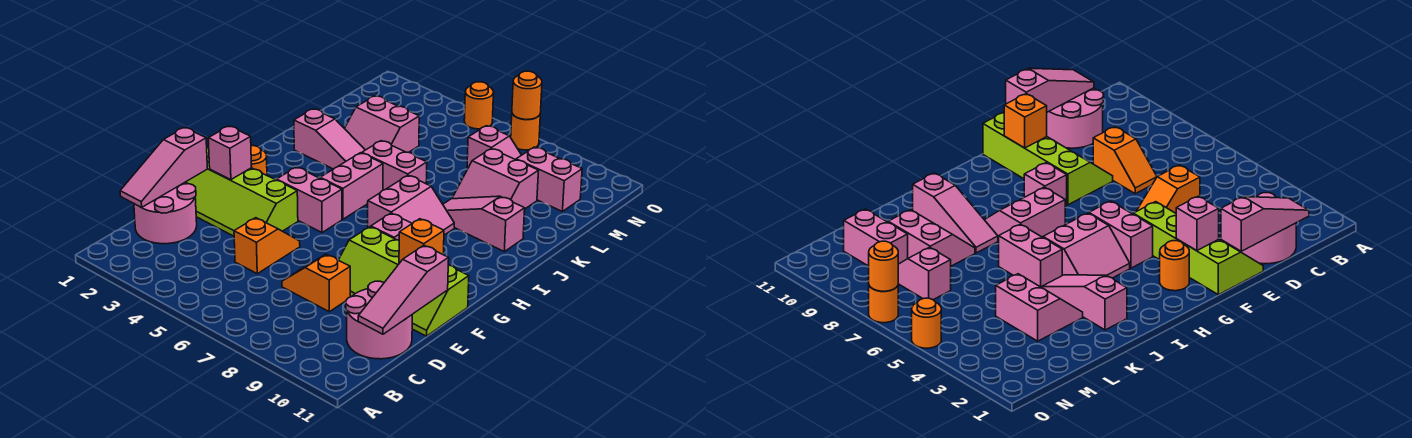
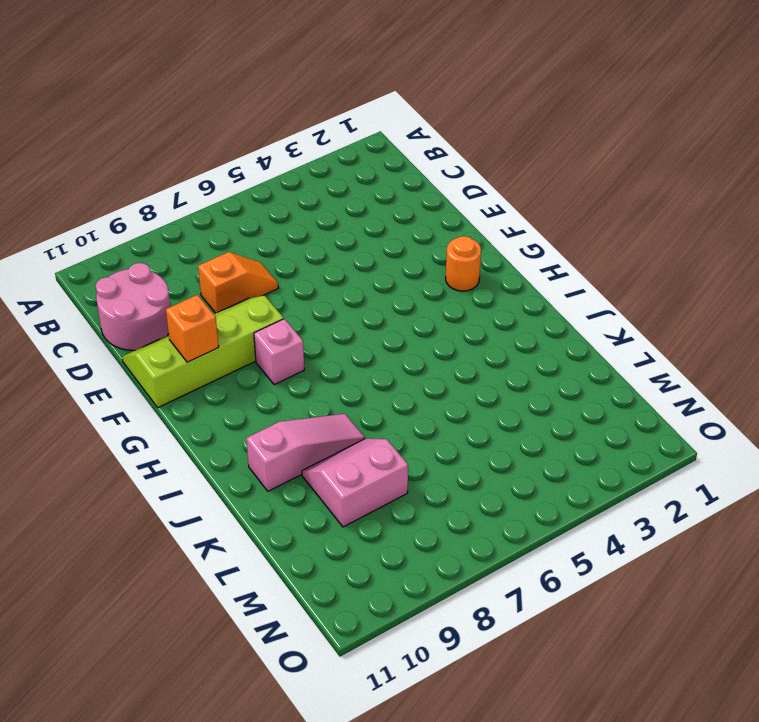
none -> pink 2x2 round brick [134,182,197,244]
none -> orange 1x2 slope [234,218,300,274]
none -> lime 2x4 slope [186,147,298,236]

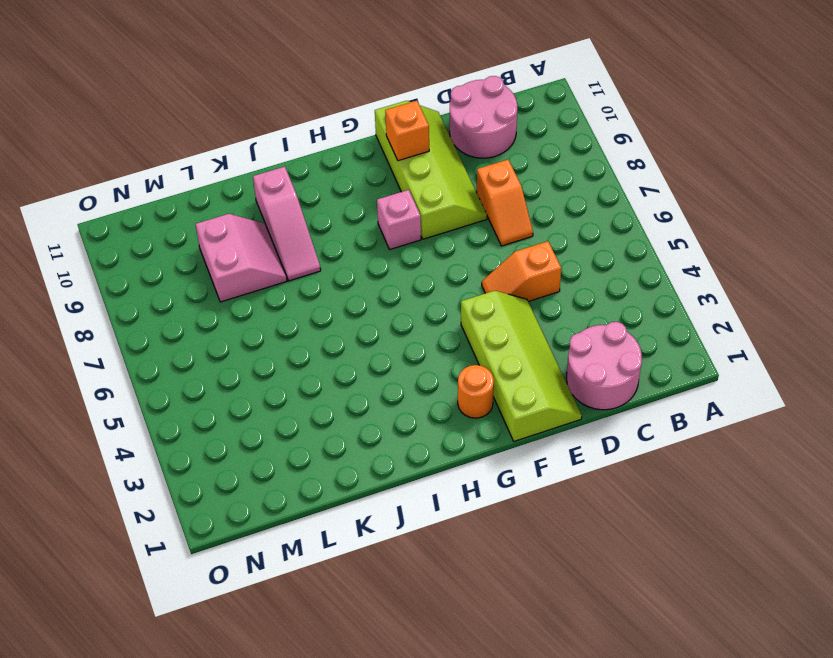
none -> pink 1x2 brick [276,167,342,233]
none -> pink 2x2 slope [320,153,383,219]
none -> pink 2x2 slope [368,175,454,235]

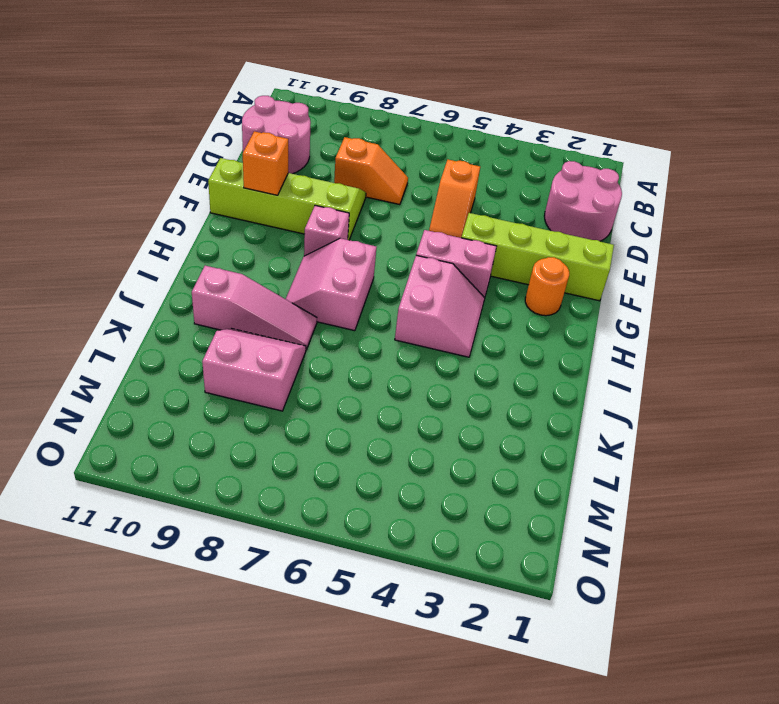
none -> pink 1x3 slope [294,109,365,169]
none -> pink 1x2 brick [362,141,427,190]
none -> pink 2x2 slope [344,96,419,152]

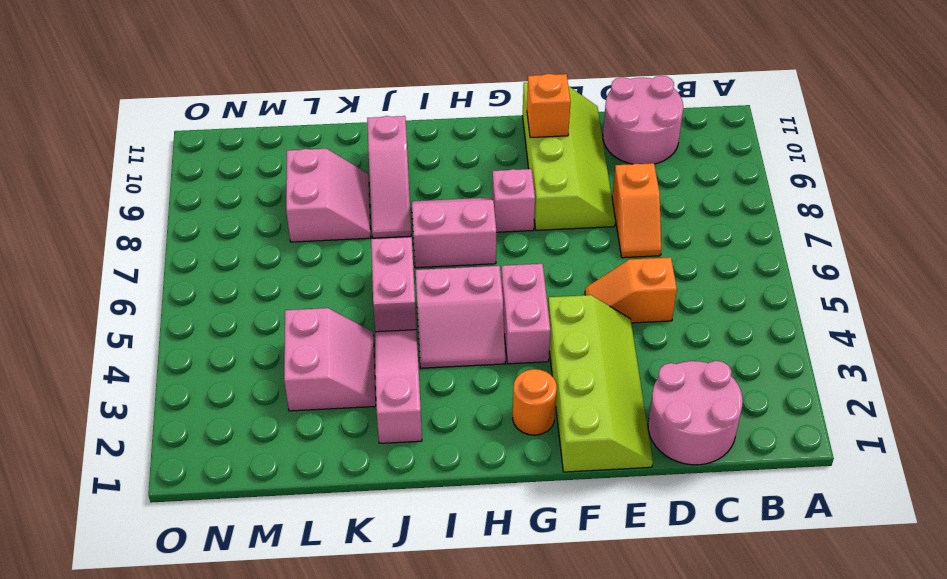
none -> pink 1x2 slope [467,126,521,168]
none -> pink 1x2 brick [516,147,582,211]
none -> orange 1x1 round brick [464,82,494,129]

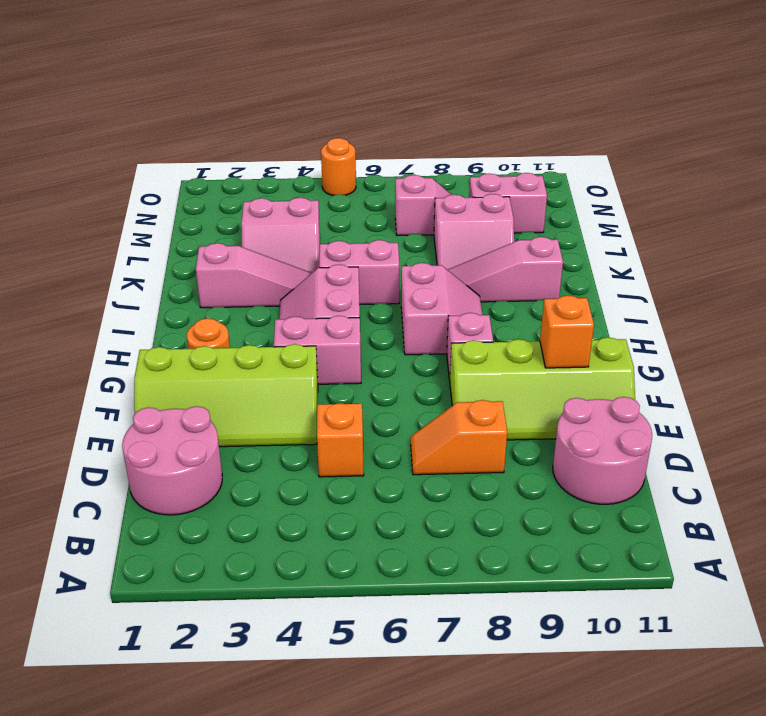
none -> orange 1x1 round brick [511,114,540,150]
none -> pink 1x3 slope [120,128,207,207]
none -> pink 1x3 slope [358,245,449,334]

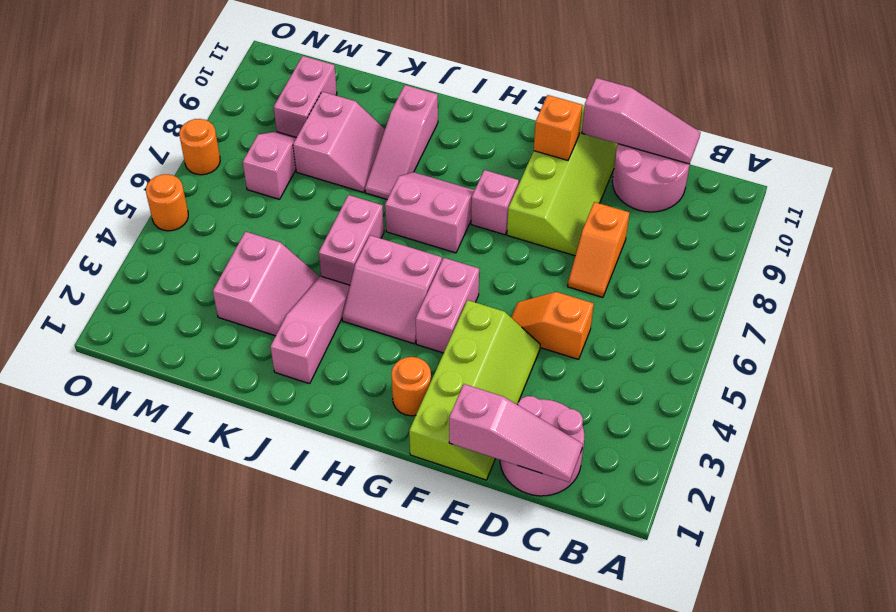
none -> pink 1x1 brick [208,126,252,180]
none -> orange 1x1 round brick [512,71,542,120]

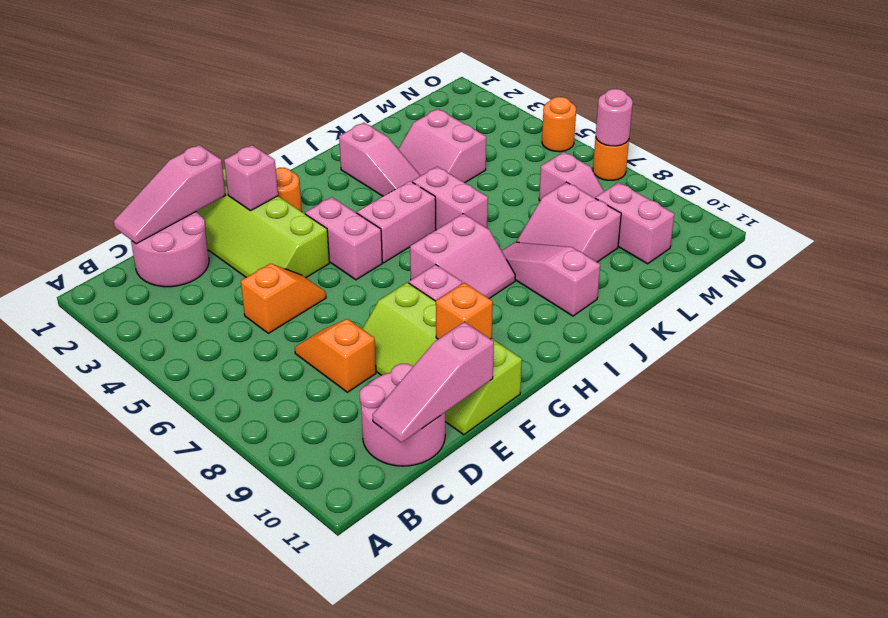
pink 1x1 round brick [596,89,633,146] -> orange 1x1 round brick [512,71,542,120]

